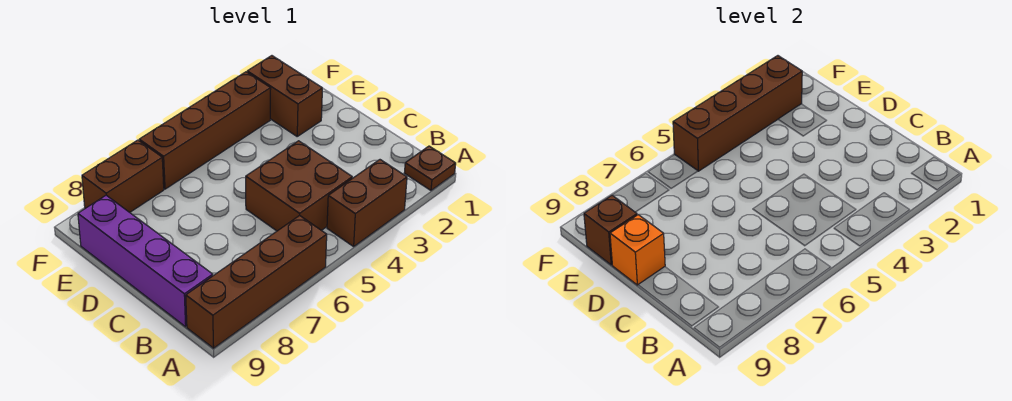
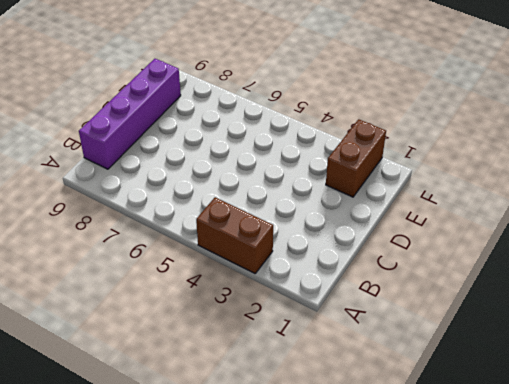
none -> brown 1x1 plate [404,146,456,190]
none -> brown 1x4 brick [186,215,327,348]

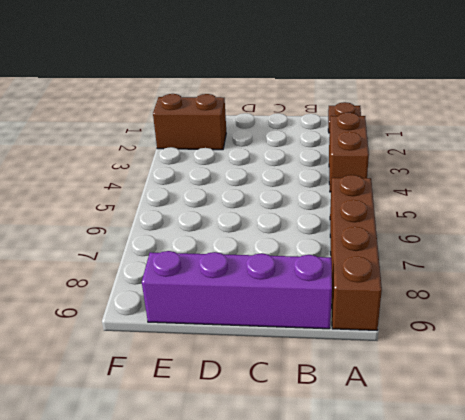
none -> brown 2x2 brick [246,141,352,231]
none -> brown 1x4 brick [139,72,271,189]

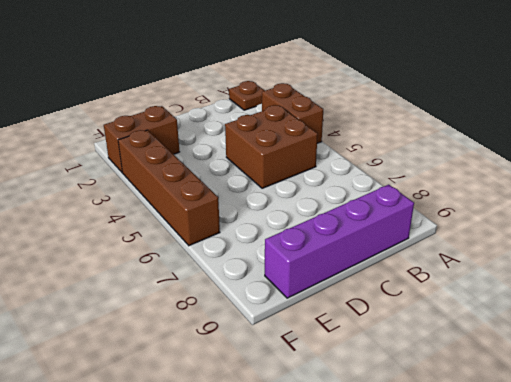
none -> brown 1x4 brick [186,215,327,348]
none -> brown 1x2 brick [82,140,164,212]

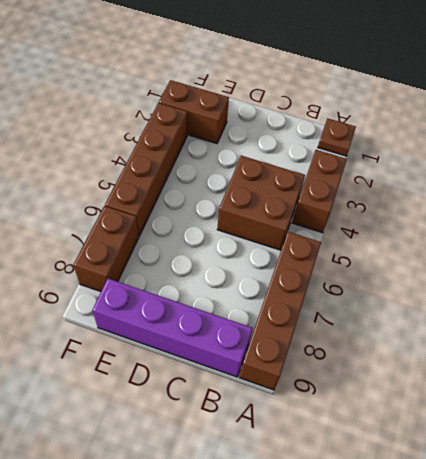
none -> orange 1x1 brick [610,215,665,285]
none -> brown 1x1 brick [584,195,637,265]

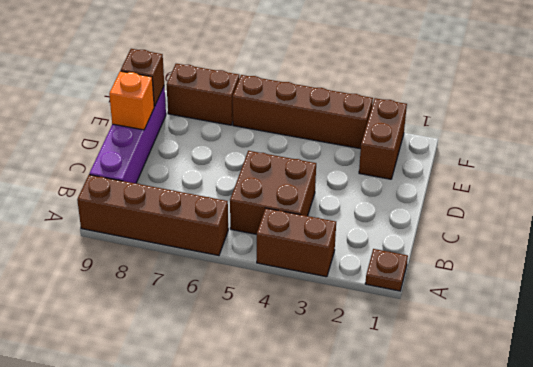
none -> brown 1x4 brick [673,56,802,171]

